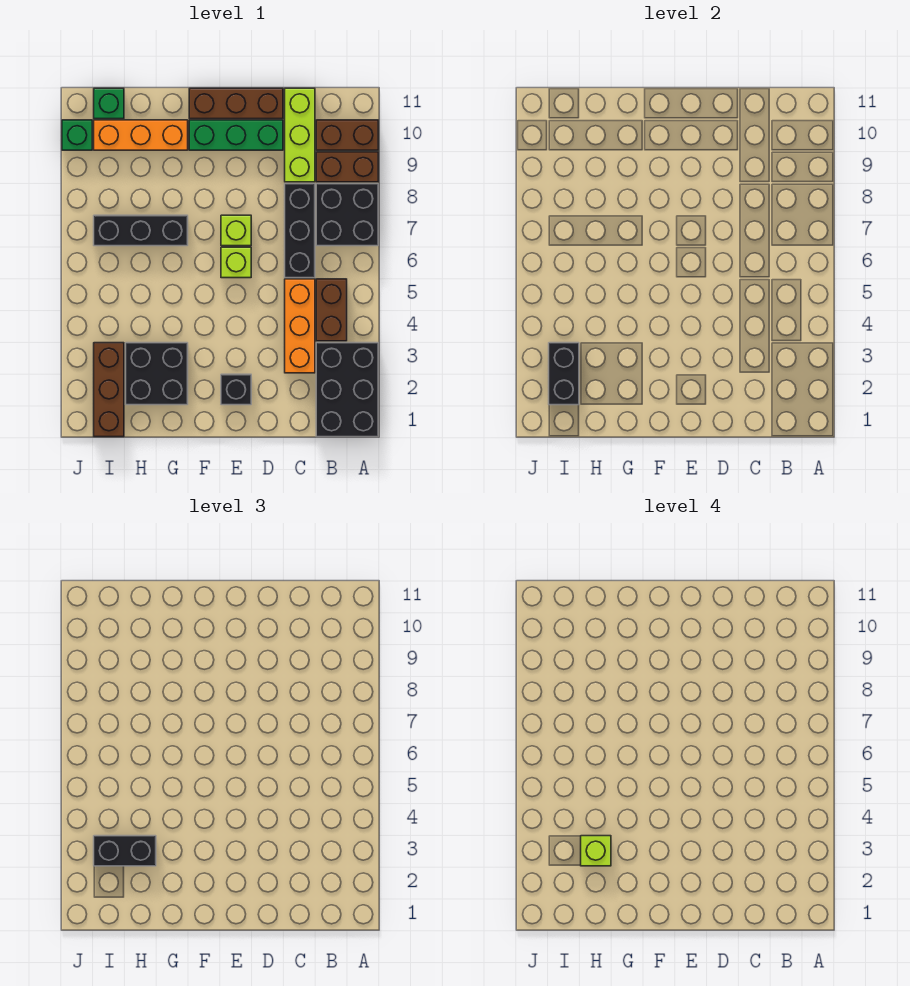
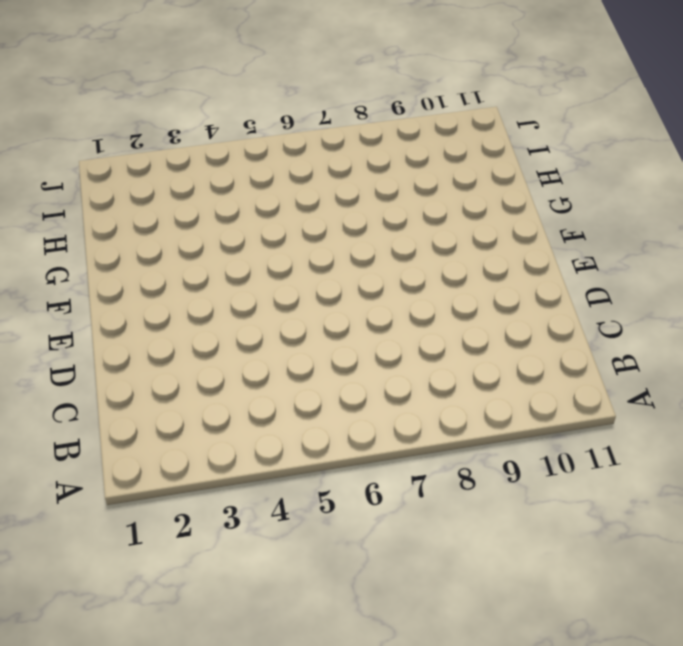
none -> black 2x3 brick [316,343,378,437]
none -> black 2x2 brick [316,184,378,246]
none -> brown 1x2 brick [316,152,378,182]

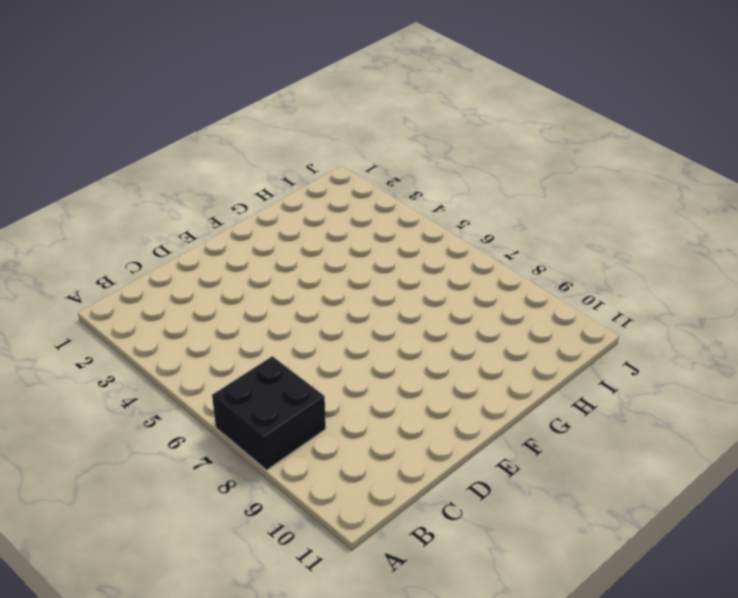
none -> black 2x3 brick [316,343,378,437]
none -> brown 1x2 brick [316,152,378,182]
none -> brown 1x2 brick [316,120,378,150]

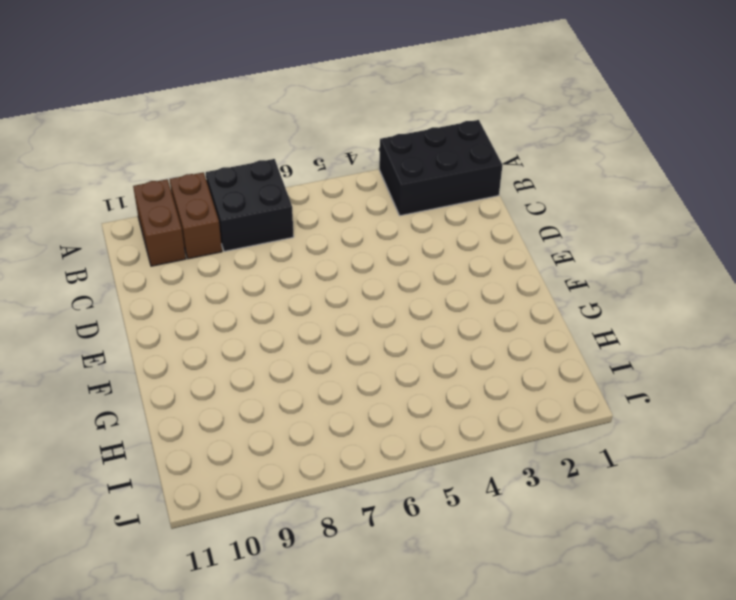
none -> brown 1x2 brick [316,279,347,341]
none -> orange 1x3 brick [285,279,315,373]
none -> black 1x3 brick [285,184,315,278]

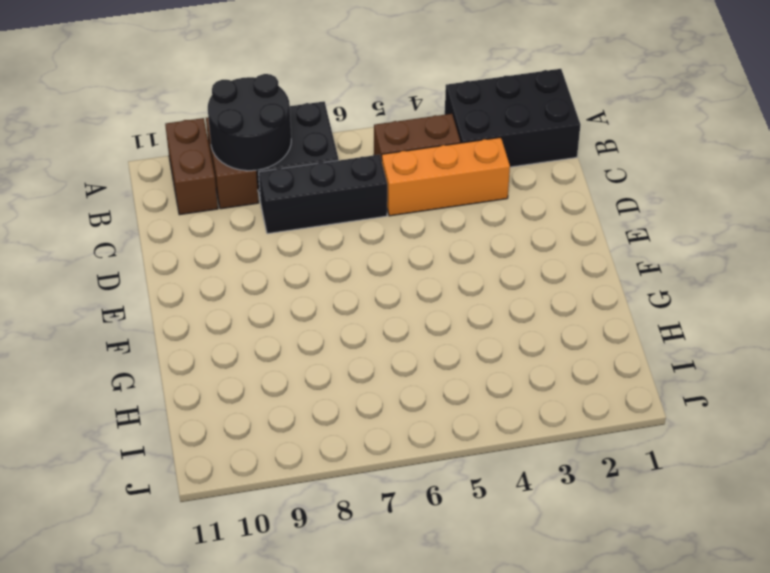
black 2x2 round brick [208,74,291,171] -> none
none -> lime 1x3 brick [285,88,315,182]
none -> green 1x3 brick [189,120,283,150]
none -> brown 1x3 brick [189,88,283,119]

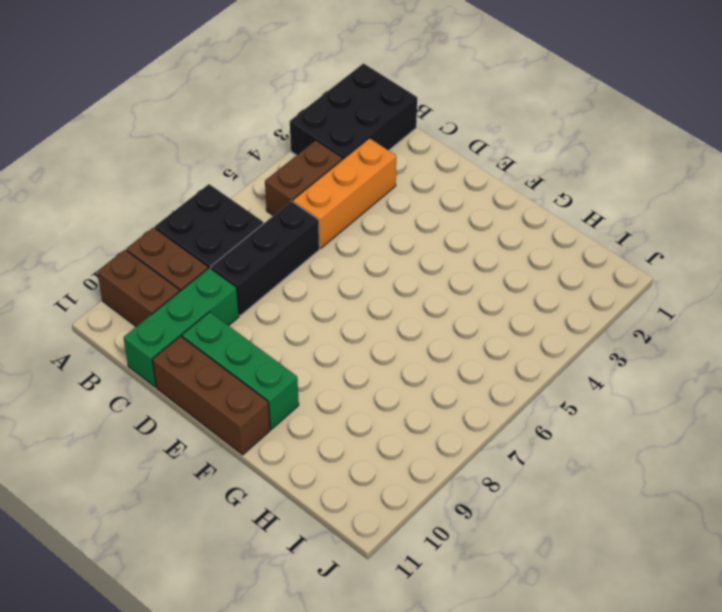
green 1x3 brick [124,268,239,387] -> lime 1x3 brick [285,88,315,182]
none -> black 1x1 brick [221,374,251,405]
none -> lime 1x1 brick [221,247,251,278]
none -> lime 1x1 brick [221,215,251,246]

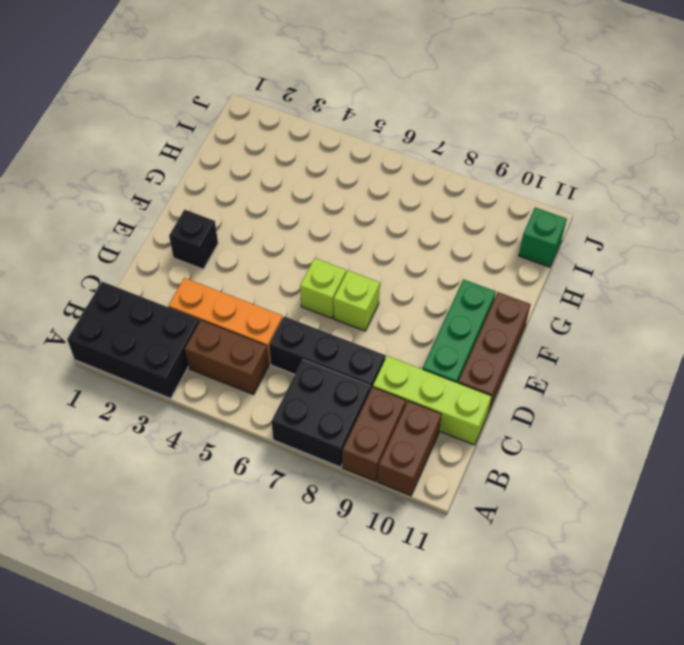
none -> black 2x2 brick [126,343,188,405]
none -> black 1x3 brick [94,215,188,246]
none -> orange 1x3 brick [94,120,188,150]

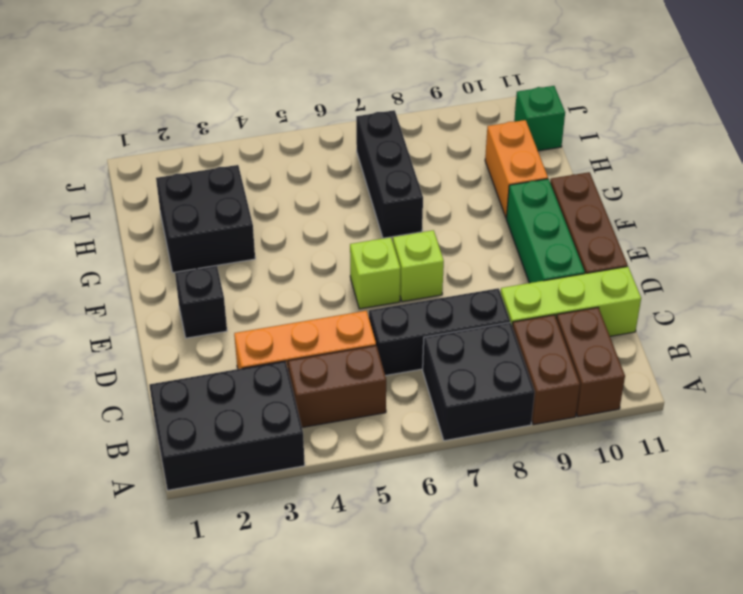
orange 1x2 brick [485,120,548,218] -> orange 1x3 brick [94,120,188,150]
none -> brown 1x3 brick [94,343,124,437]
none -> green 1x1 brick [62,120,92,150]
none -> black 1x2 brick [549,343,579,405]

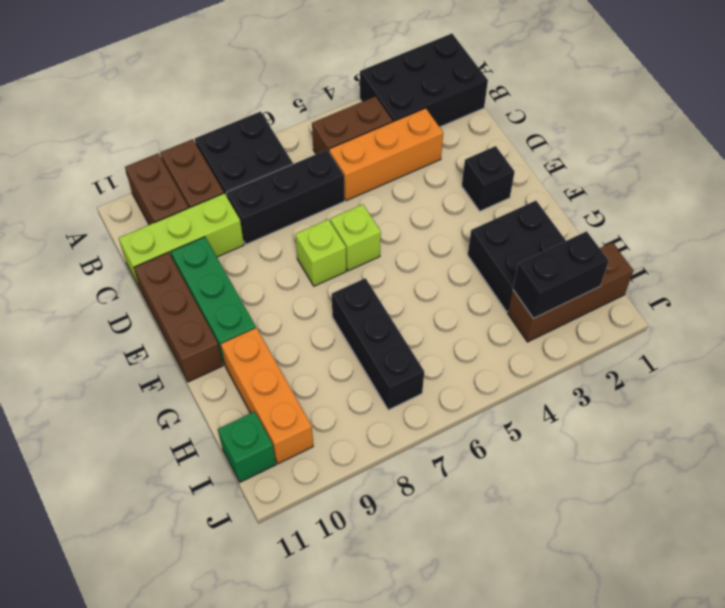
none -> green 1x1 brick [62,120,92,150]
none -> black 1x2 brick [94,836,156,866]
none -> lime 1x1 brick [581,836,611,866]

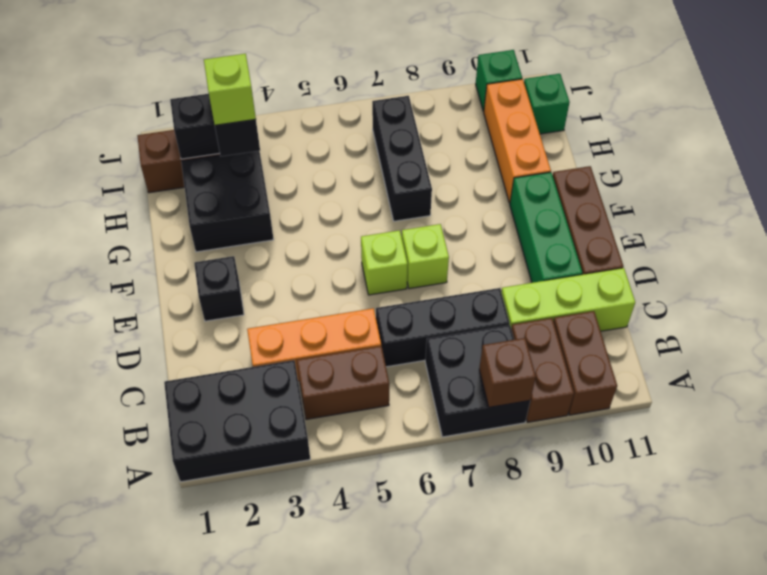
brown 1x1 brick [479,338,536,407] -> none

